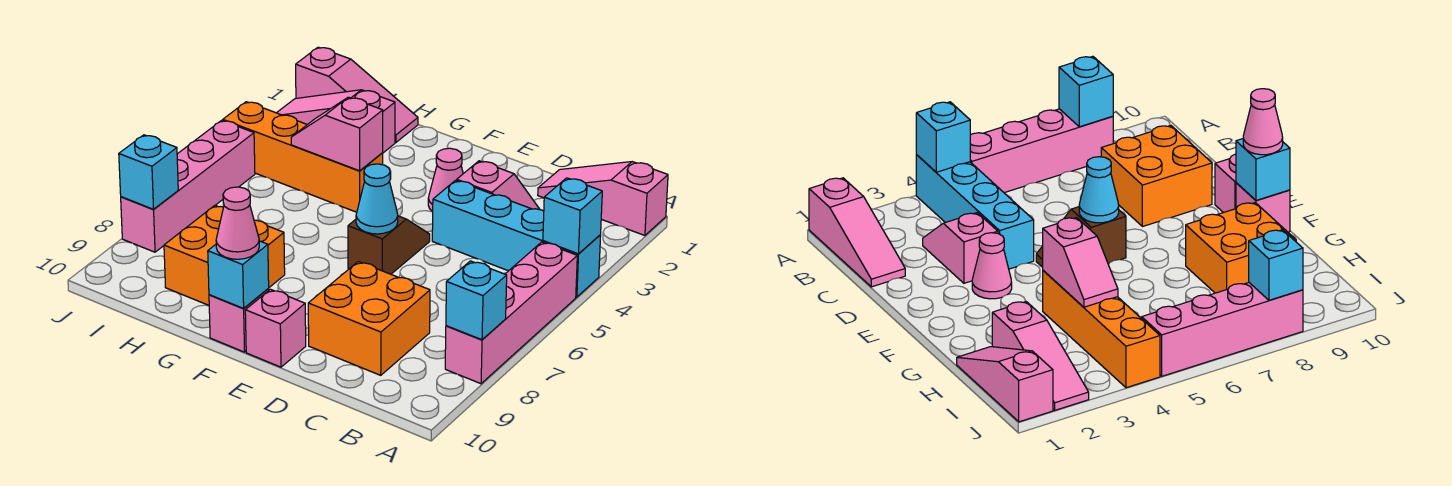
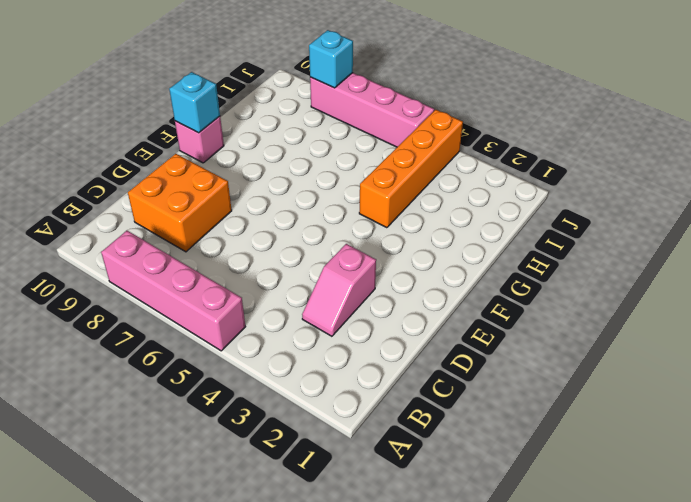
none -> pink 1x3 slope [538,162,668,236]
none -> cyan 1x4 brick [432,180,601,297]
none -> pink 1x1 cone [428,148,463,212]

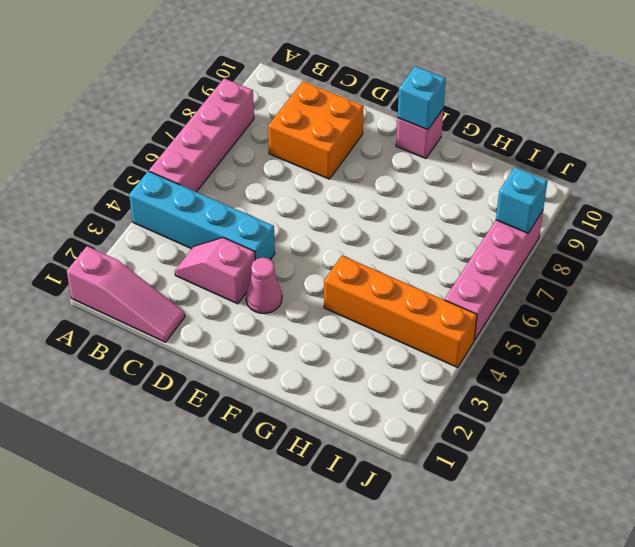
none -> brown 1x2 slope [348,216,430,274]
none -> pink 1x1 brick [245,289,306,367]
none -> orange 2x2 brick [164,205,285,305]

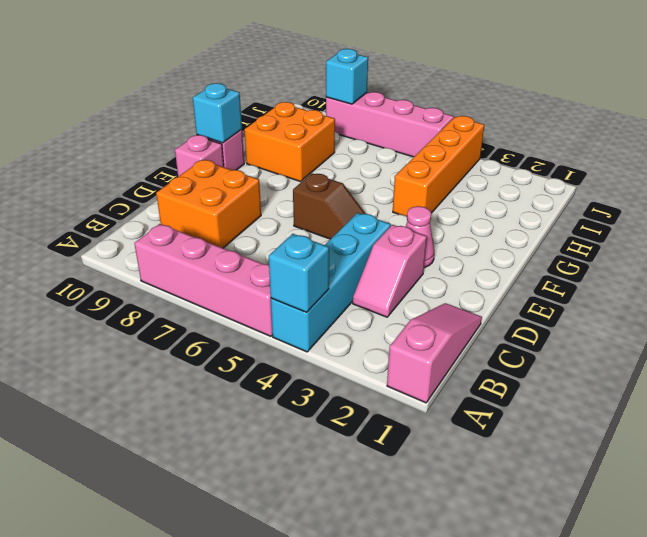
none -> pink 1x3 slope [296,47,418,143]
none -> pink 1x3 slope [277,90,395,153]
none -> cyan 1x1 brick [446,261,507,340]

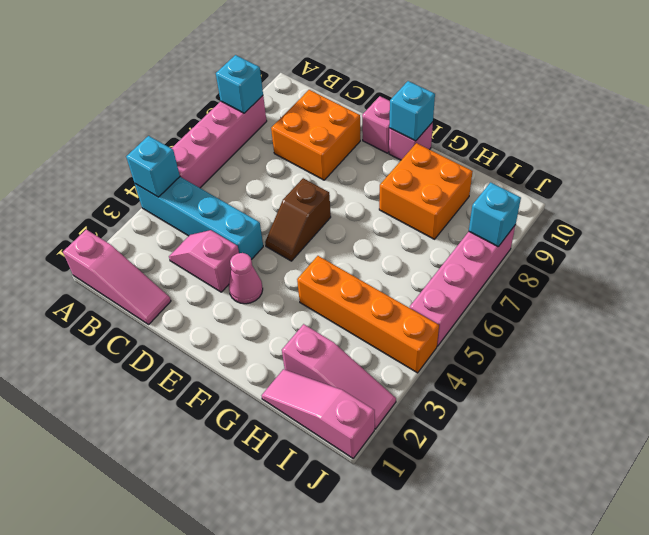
none -> cyan 1x1 cone [356,164,398,234]
none -> pink 1x2 slope [291,97,383,171]
none -> pink 1x1 cone [216,187,259,259]

